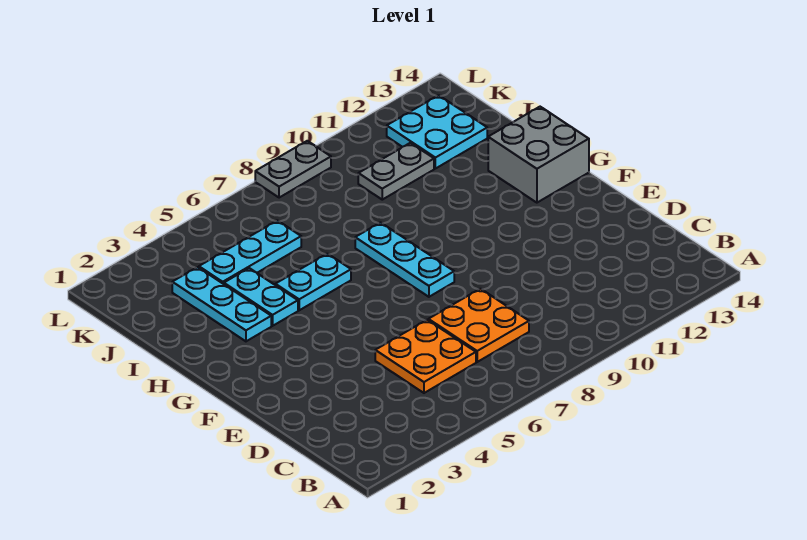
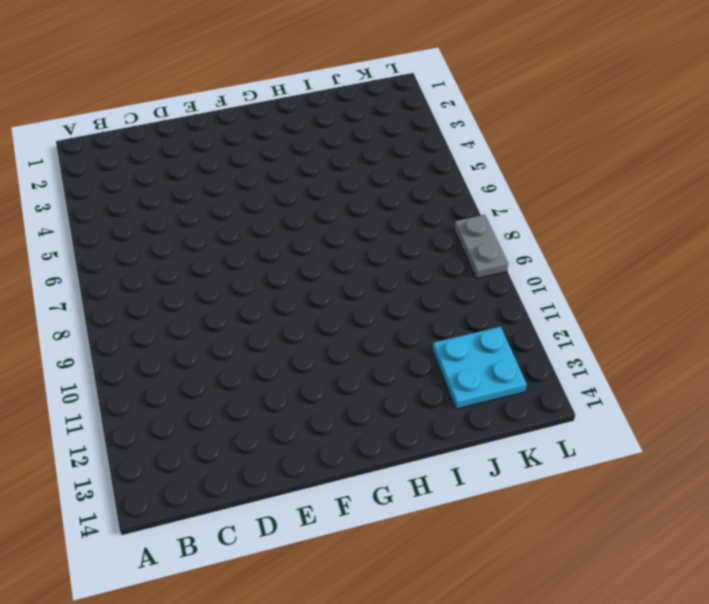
none -> orange 2x2 plate [375,320,476,393]
none -> orange 2x2 plate [428,289,529,362]

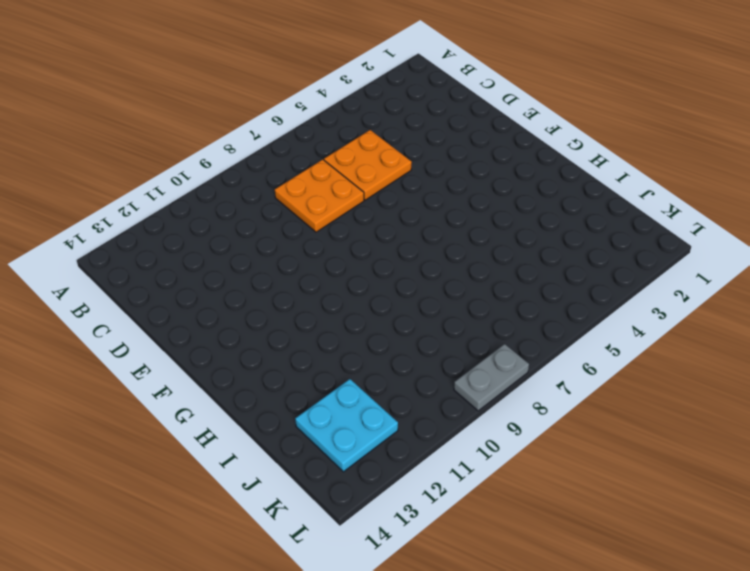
none -> cyan 1x3 plate [355,223,454,297]
none -> grey 2x2 brick [488,107,589,203]

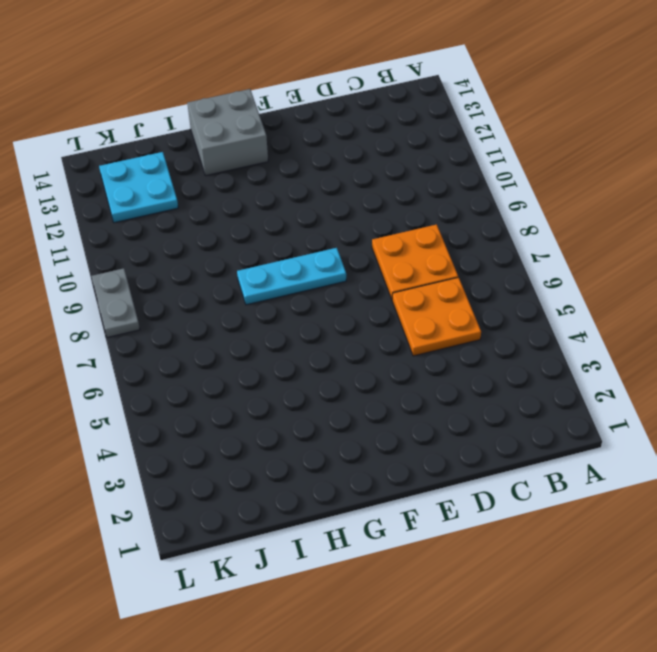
none -> cyan 1x3 plate [172,267,271,341]
none -> cyan 1x2 plate [224,268,298,326]

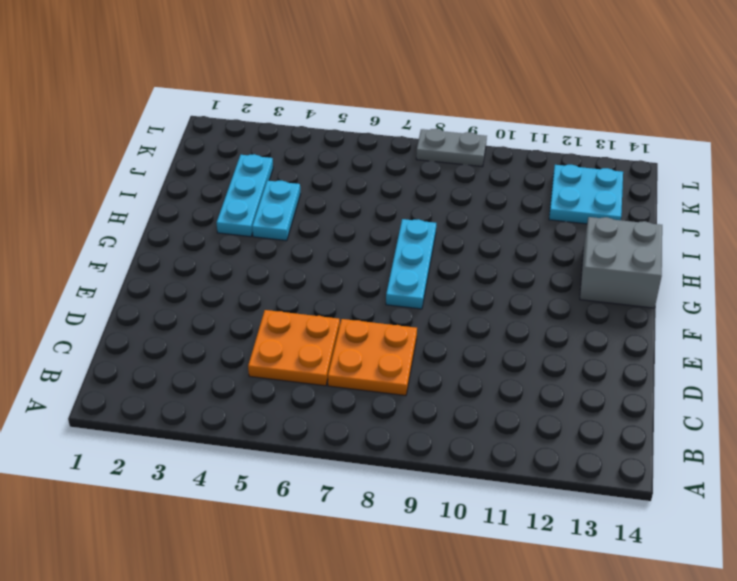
none -> cyan 1x2 plate [275,254,351,310]
none -> cyan 1x3 plate [199,220,301,284]

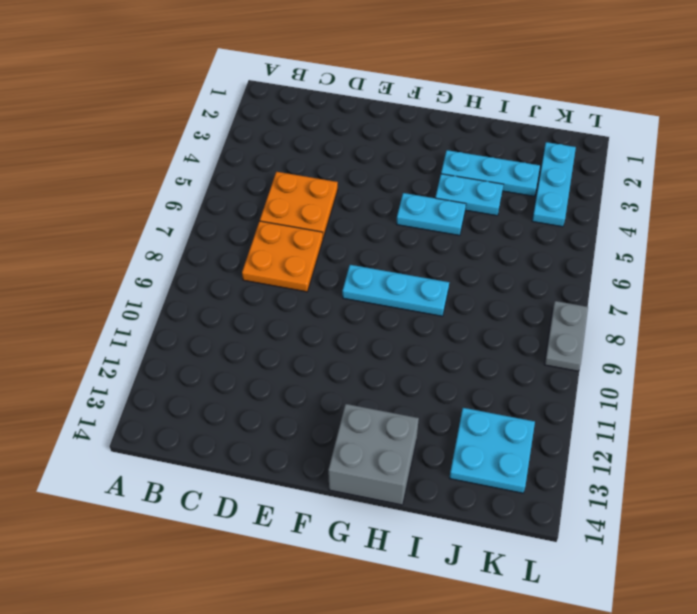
cyan 1x2 plate [397,193,466,235] -> cyan 1x2 plate turned to [275,254,351,310]
cyan 1x3 plate [532,142,576,227] -> cyan 1x3 plate moved to [199,220,301,284]
none -> grey 1x2 plate [358,143,434,200]

